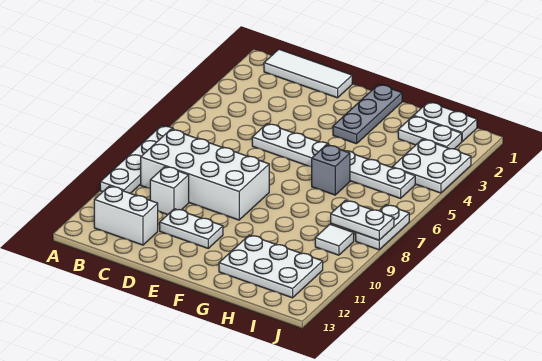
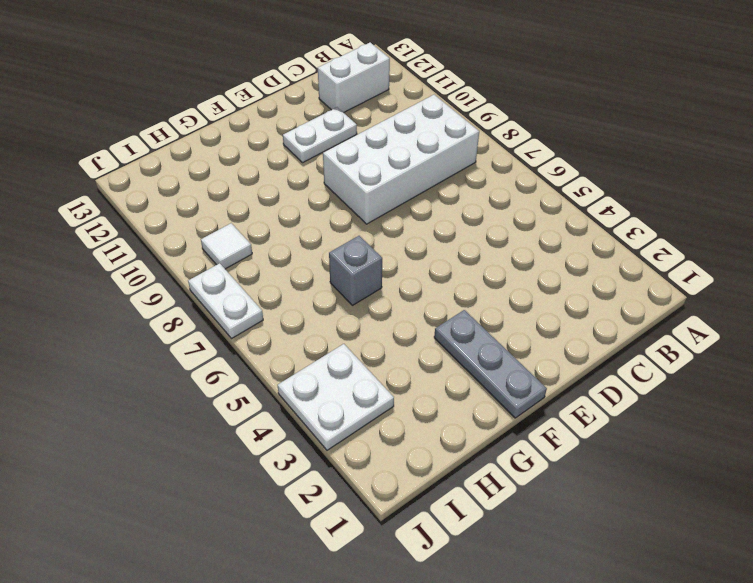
none -> white 1x4 plate [100,126,174,193]
none -> white 1x3 tile [264,49,352,98]
none -> white 1x1 brick [150,167,189,215]

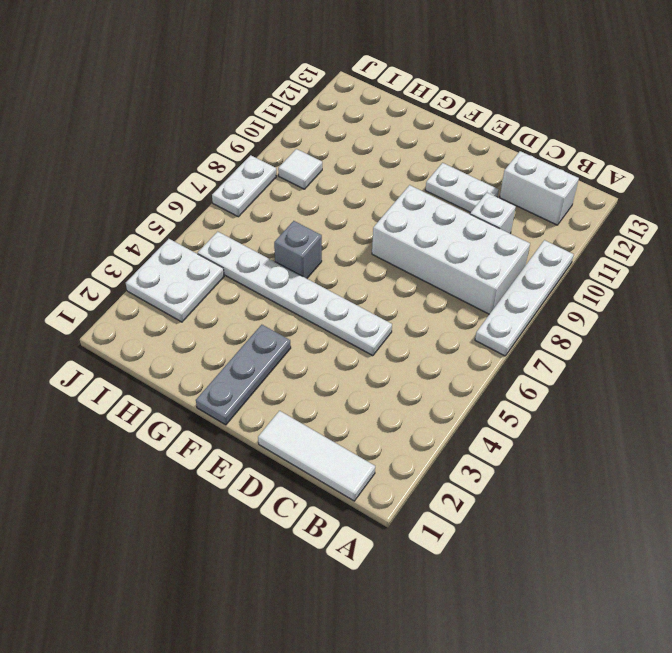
none -> white 2x3 plate [219,235,323,298]
none -> white 1x2 plate [414,102,477,141]
none -> white 1x2 plate [398,116,462,149]

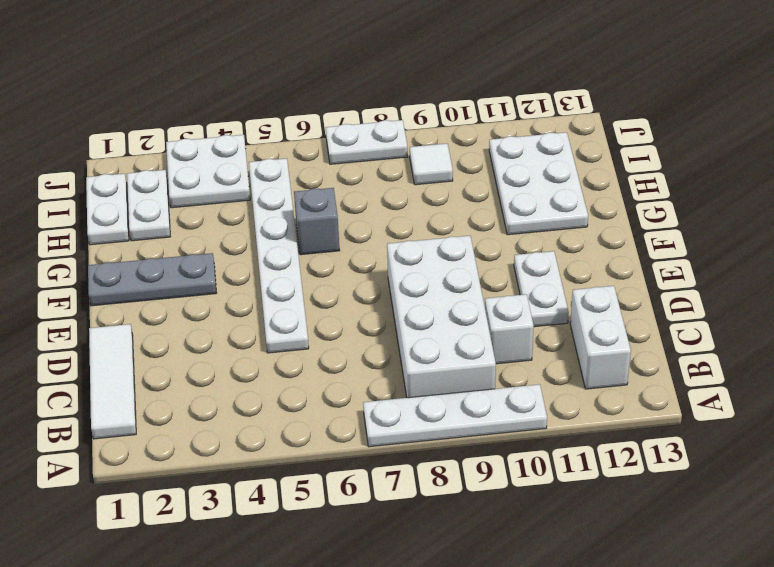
none -> white 1x2 plate [331,200,394,240]

